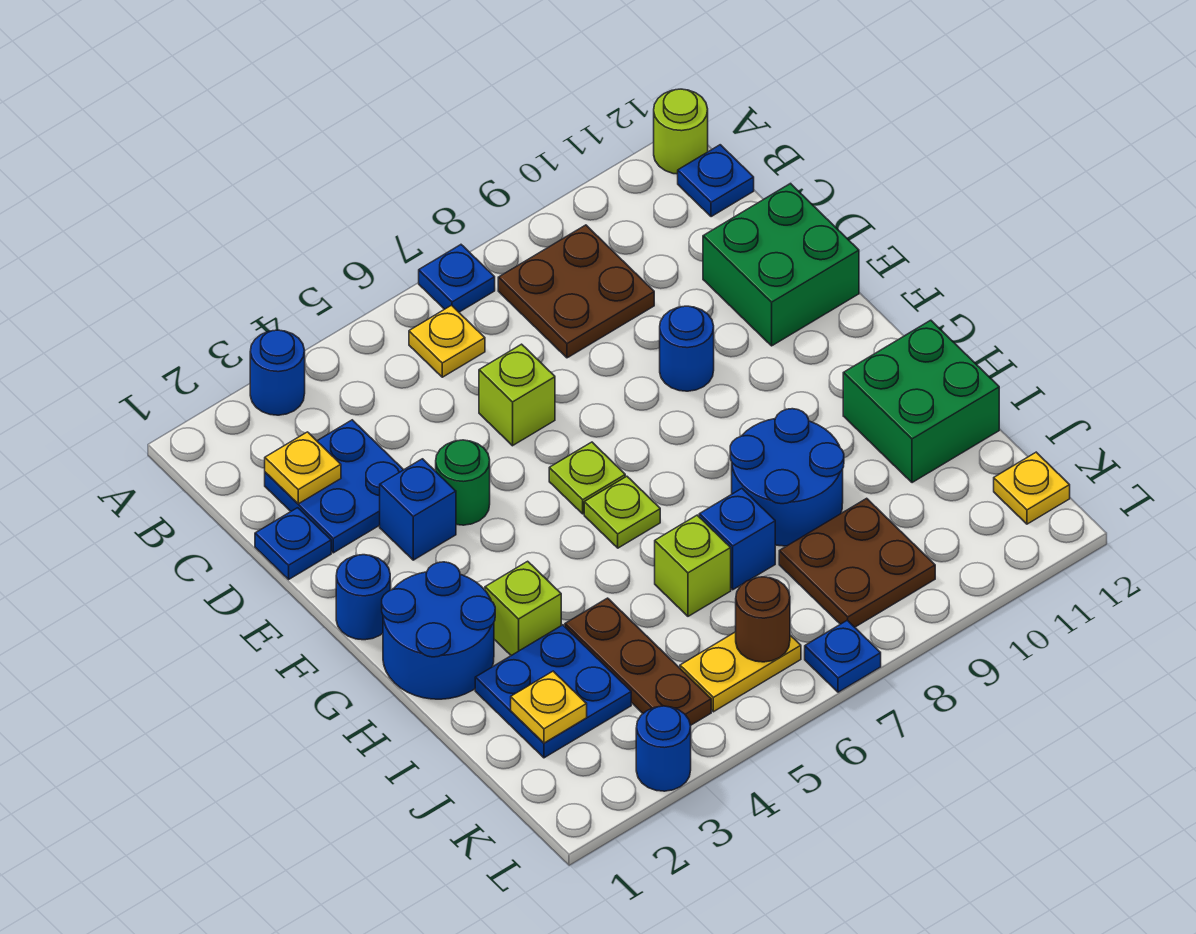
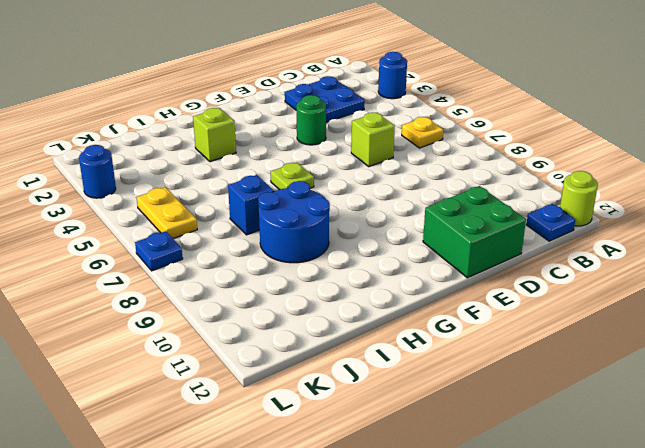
none -> blue 1x1 plate [419,245,495,312]
none -> brown 2x2 plate [498,225,654,358]
none -> blue 1x1 plate [255,508,331,579]
none -> blue 1x1 brick [380,459,456,560]

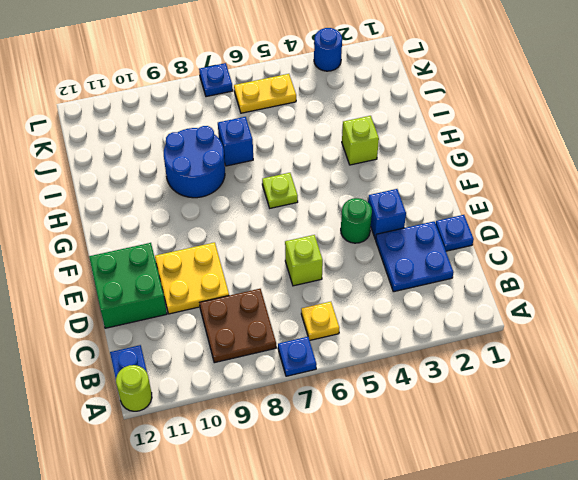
yellow 2x2 plate [155,242,229,314] -> blue 1x1 round brick [660,306,714,391]
none -> blue 1x1 round brick [250,330,305,415]
none -> blue 1x1 round brick [336,555,390,640]
none -> lime 1x1 plate [549,442,625,514]
none -> blue 2x2 round brick [382,562,495,699]

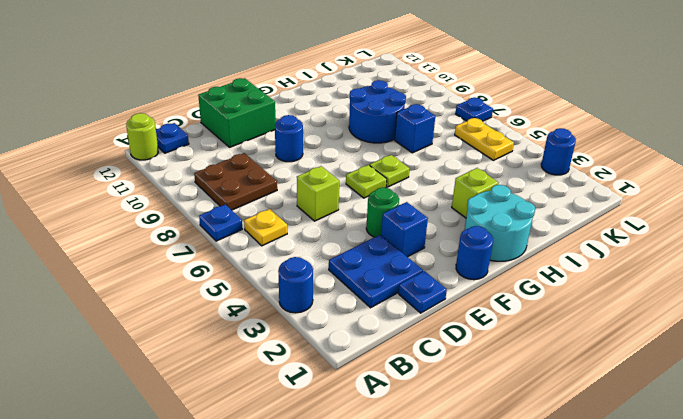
cyan 2x2 round brick [465,185,535,261] -> blue 2x2 round brick [382,562,495,699]
none -> green 2x2 brick [843,320,999,483]
none -> blue 2x2 plate [475,625,631,758]
none -> brown 1x3 plate [565,598,711,725]
none -> lime 1x1 brick [655,515,731,616]

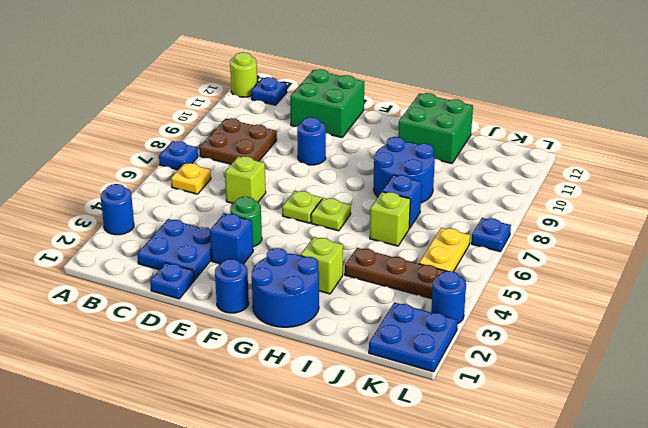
blue 2x2 plate [369,303,458,372] -> blue 2x2 plate moved to [475,625,631,758]
none -> brown 2x2 plate [779,498,935,627]
none -> yellow 1x1 plate [994,452,1070,524]
none -> yellow 1x1 plate [265,432,341,504]
none -> yellow 1x1 plate [511,671,587,743]

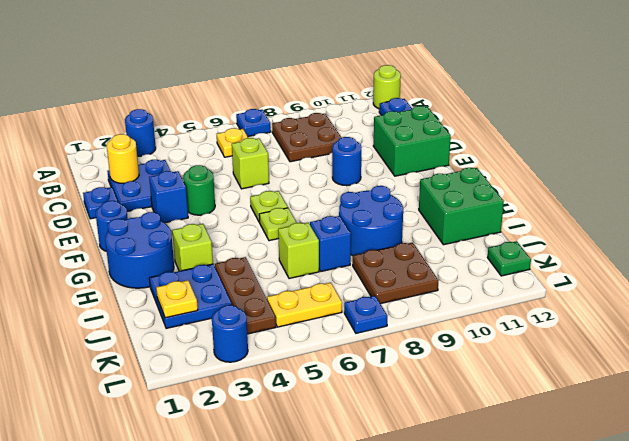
yellow 1x1 round brick [107,134,139,183] -> yellow 1x1 plate [265,432,341,504]
green 1x1 plate [488,241,531,276] -> yellow 1x1 plate [994,452,1070,524]
none -> brown 1x1 round brick [736,577,790,662]

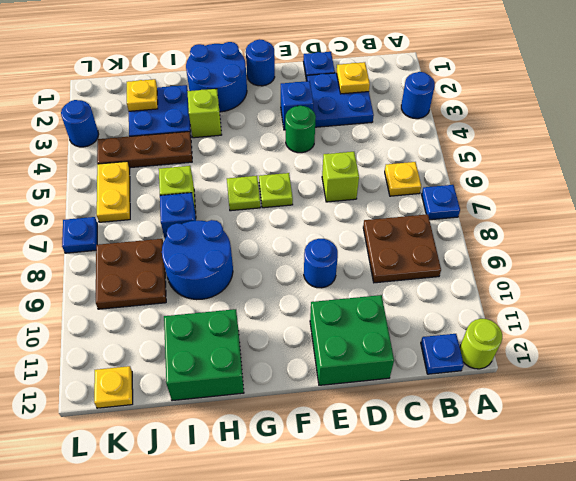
none -> brown 1x1 round brick [736,577,790,662]

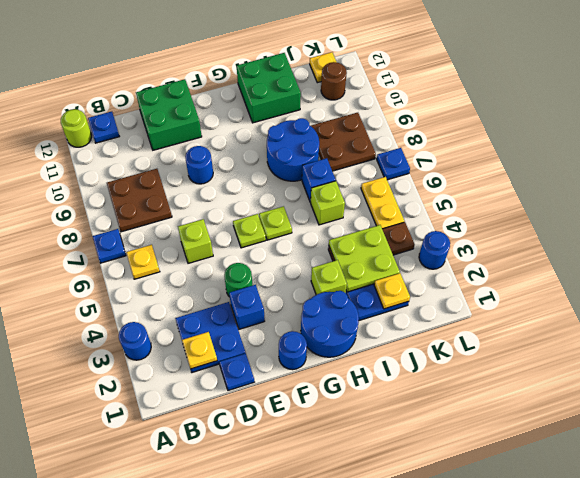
lime 2x2 plate [329,225,400,292] -> none
brown 1x1 round brick [321,62,347,100] -> brown 1x1 round brick moved to [736,577,790,662]

